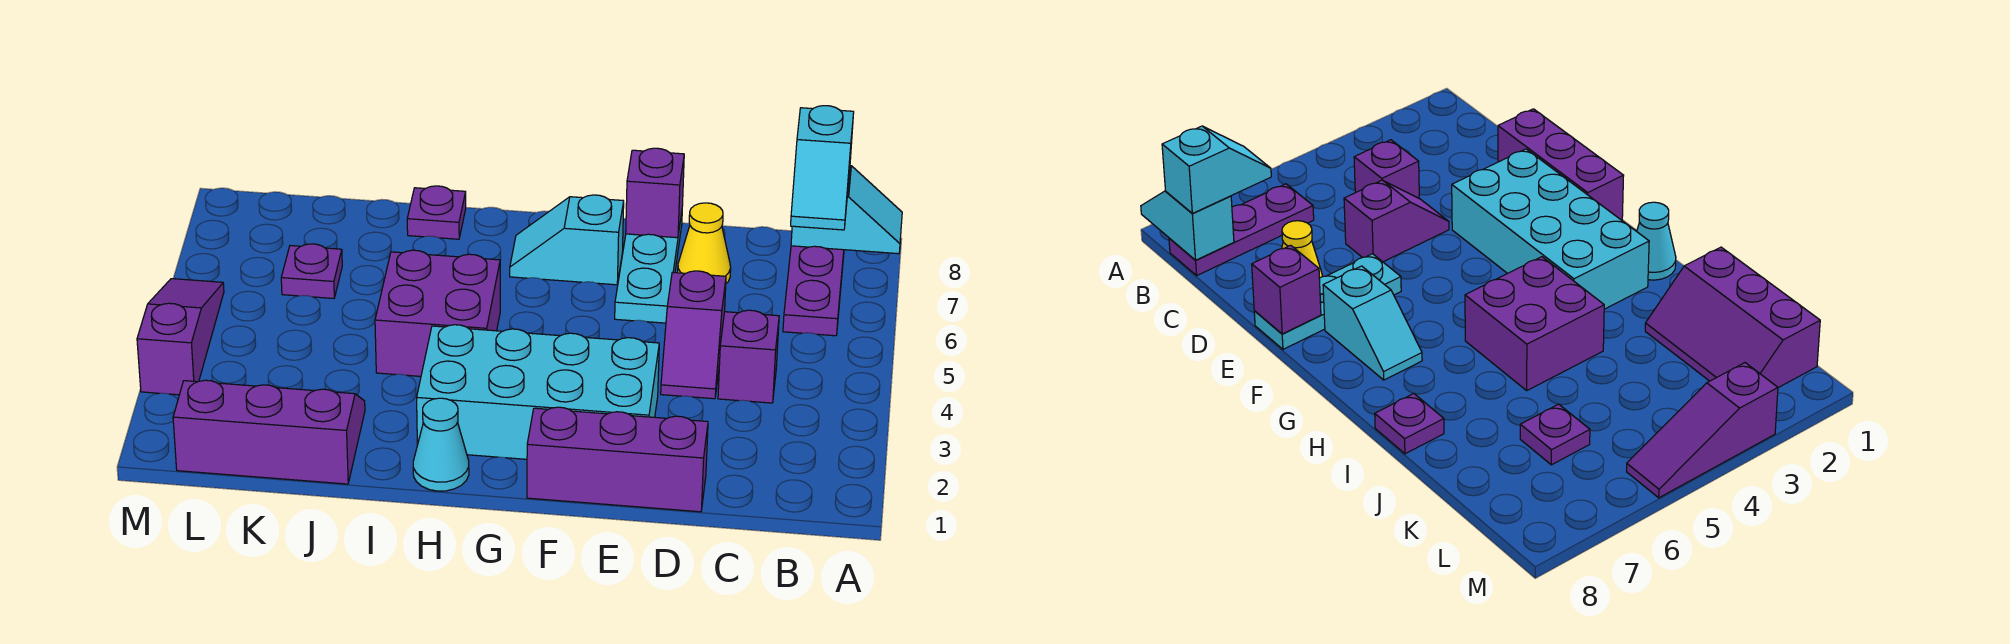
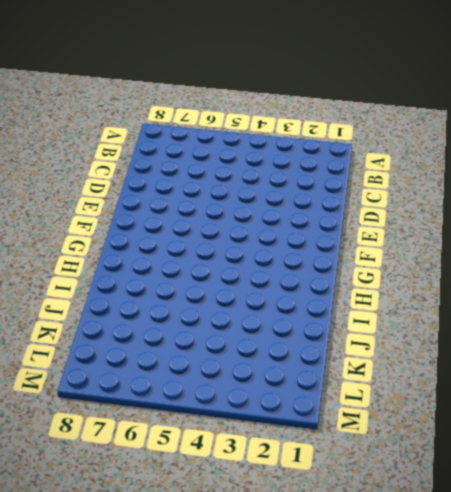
none -> purple 1x3 plate [783,246,844,336]
none -> purple 1x1 brick [718,310,779,403]
none -> purple 1x3 brick [527,407,708,512]

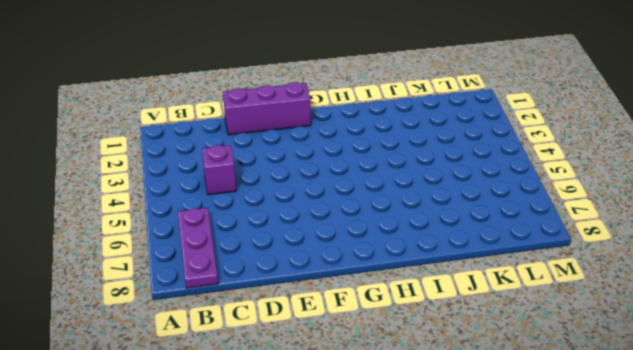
none -> purple 1x2 slope [661,271,726,399]
none -> yellow 1x1 cone [678,203,731,283]
none -> cyan 2x4 brick [417,325,659,459]

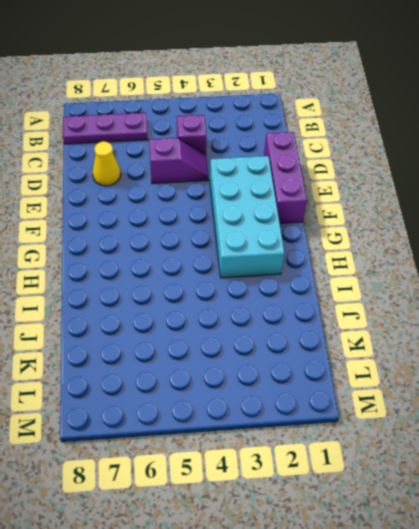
none -> cyan 1x3 plate [615,214,682,323]
none -> cyan 1x2 slope [510,195,624,285]
none -> cyan 1x1 cone [413,398,469,491]

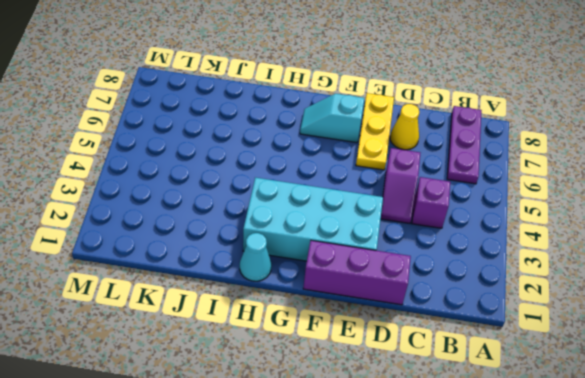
yellow 1x3 plate [356,93,394,170] -> cyan 1x3 plate [615,214,682,323]
none -> purple 2x2 brick [375,250,500,376]
none -> purple 1x1 plate [407,186,466,239]
none -> purple 2x3 slope [173,380,365,484]

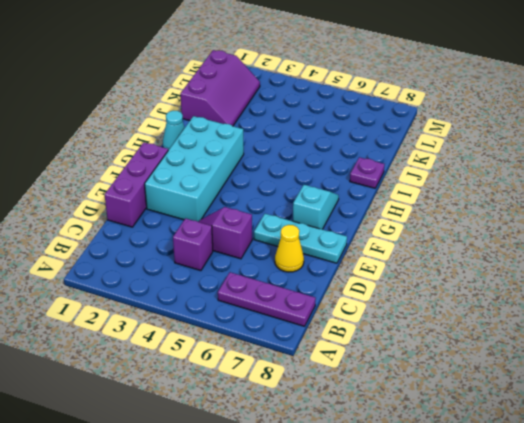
none -> purple 2x2 brick [375,250,500,376]
none -> purple 1x1 plate [281,244,342,298]
none -> purple 1x3 slope [137,279,224,395]

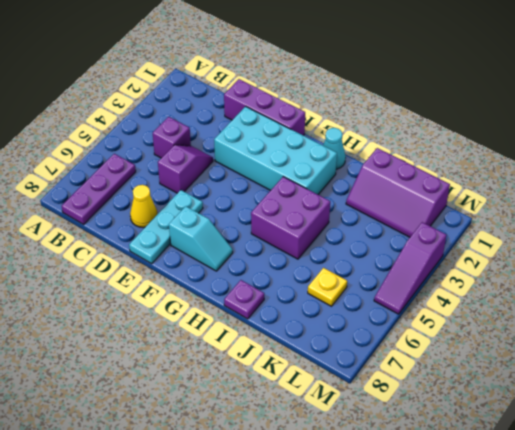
yellow 1x1 plate [308,268,347,306] -> purple 1x1 plate [281,244,342,298]
none -> cyan 1x2 slope [791,166,902,254]
none -> purple 1x1 brick [626,148,684,238]
none -> cyan 1x2 slope [791,106,854,230]

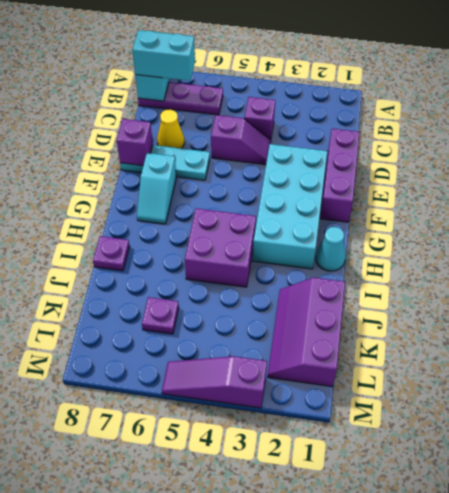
cyan 1x2 brick [132,30,195,81] -> cyan 1x2 slope [791,106,854,230]

